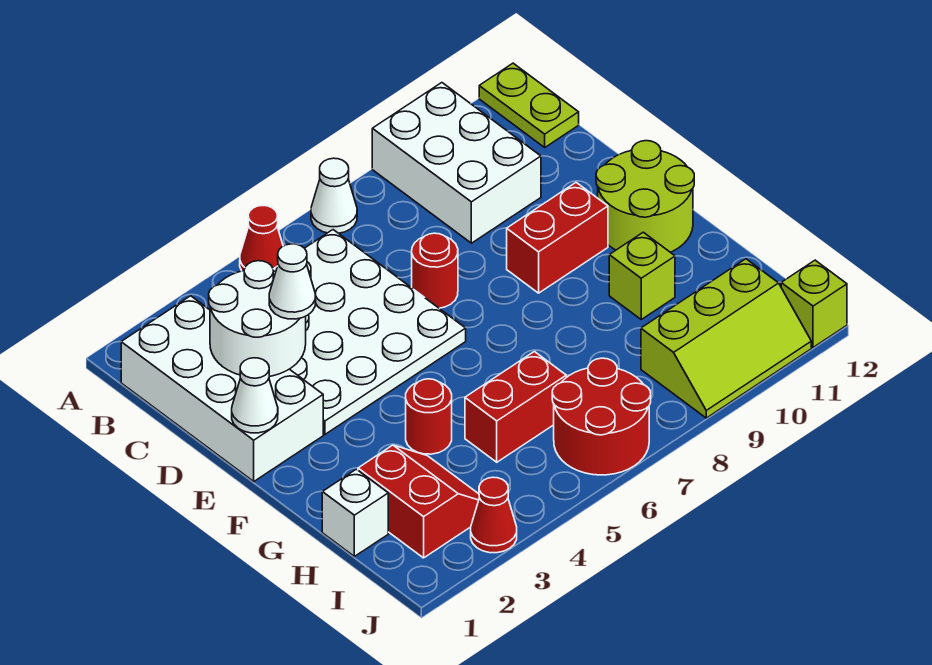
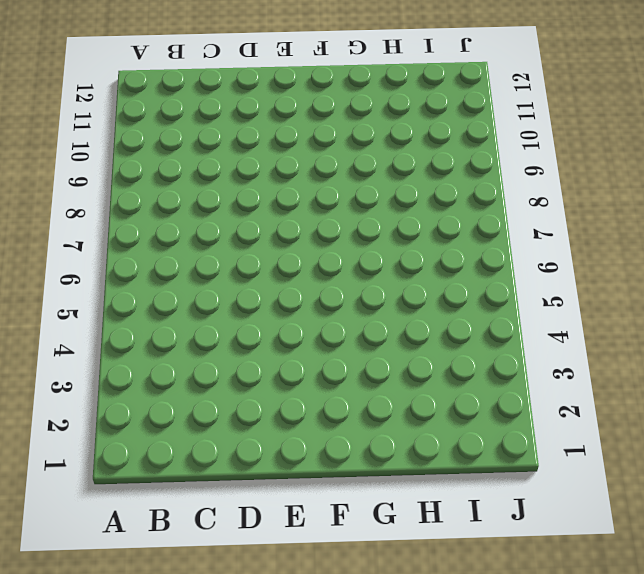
none -> red 1x1 cone [240,206,283,271]
none -> white 1x1 cone [311,158,357,233]
none -> white 2x3 brick [372,83,541,243]

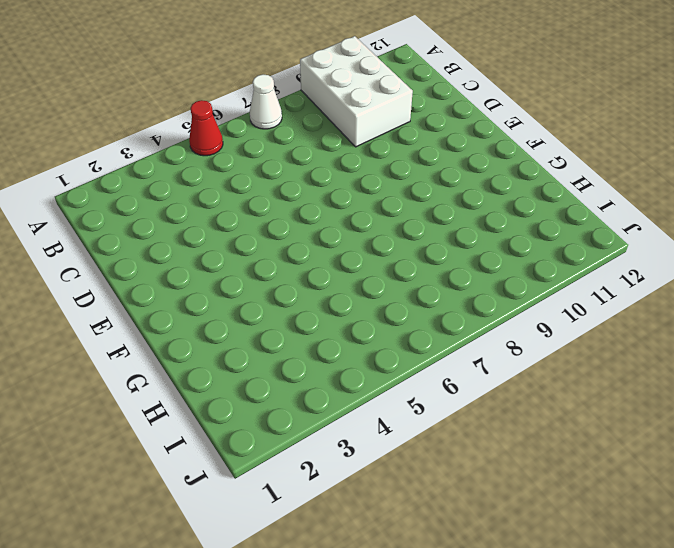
none -> lime 1x2 plate [479,63,579,147]
none -> white 2x4 brick [121,296,323,481]
none -> white 4x4 plate [273,230,466,434]

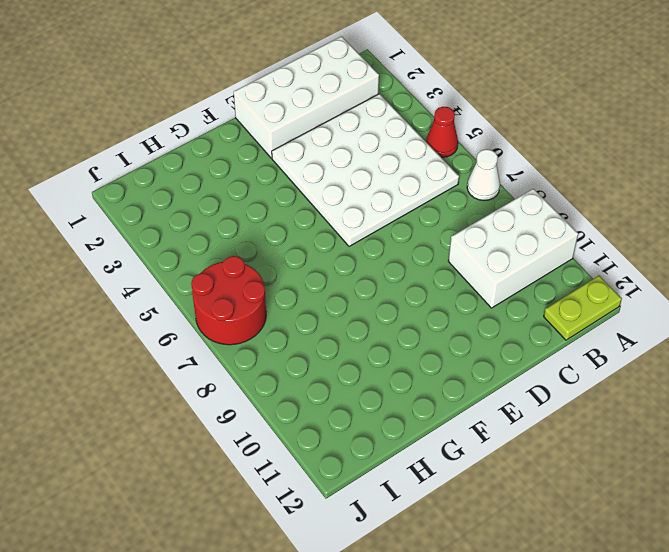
none -> red 1x1 round brick [412,233,458,308]
none -> red 1x2 brick [507,183,608,293]
none -> lime 2x2 round brick [596,141,694,252]

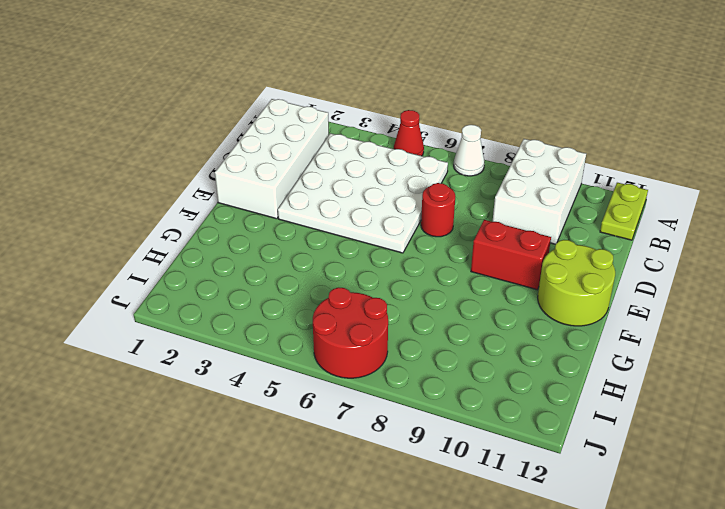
none -> red 1x1 round brick [406,379,452,454]
none -> lime 1x1 brick [609,232,675,319]
none -> white 1x1 brick [322,469,388,556]

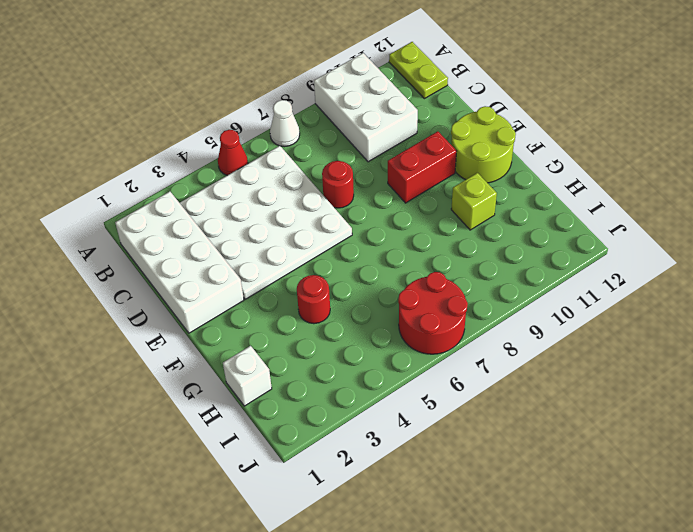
none -> red 2x2 slope [358,445,479,558]
none -> red 1x2 brick [465,352,566,462]
none -> lime 2x3 slope [641,259,811,418]

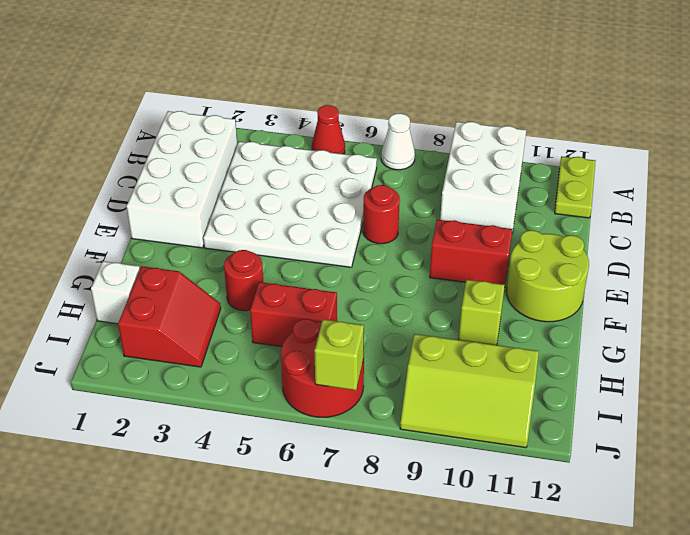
lime 1x1 brick [314,319,364,390] -> lime 1x1 brick moved to [781,260,847,347]
none -> red 1x1 cone [471,477,517,553]
none -> white 2x2 round brick [209,261,306,376]
none -> white 1x1 cone [232,358,278,433]

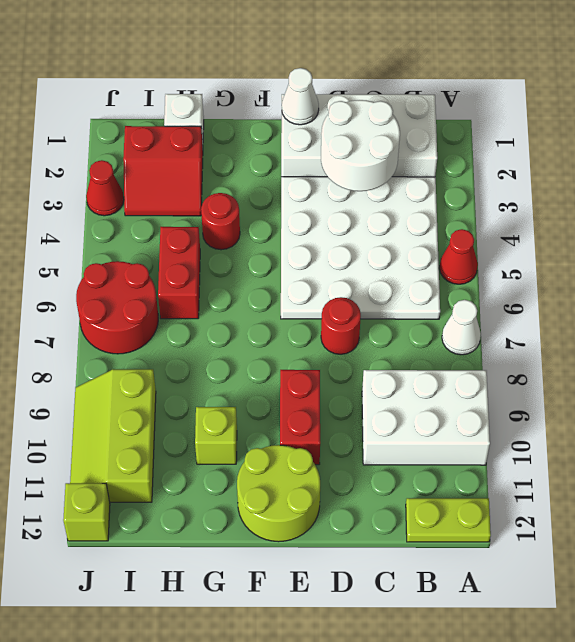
none -> white 1x1 cone [269,244,315,319]

